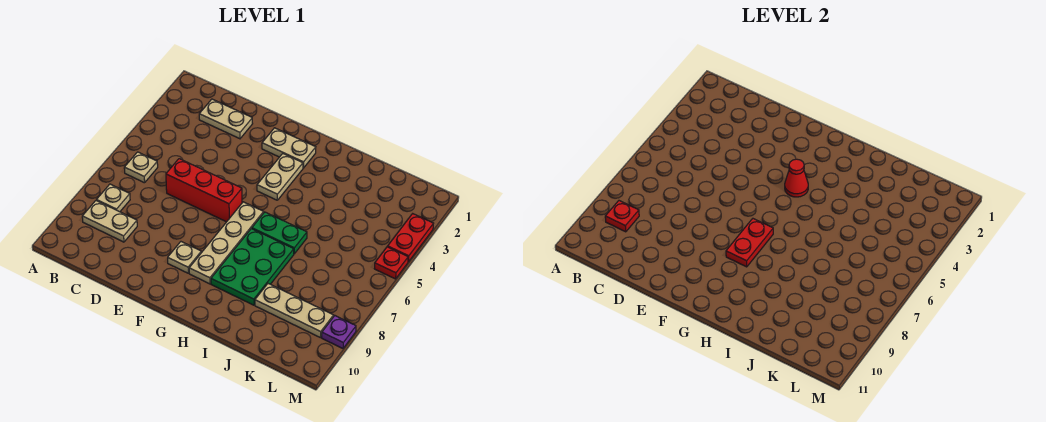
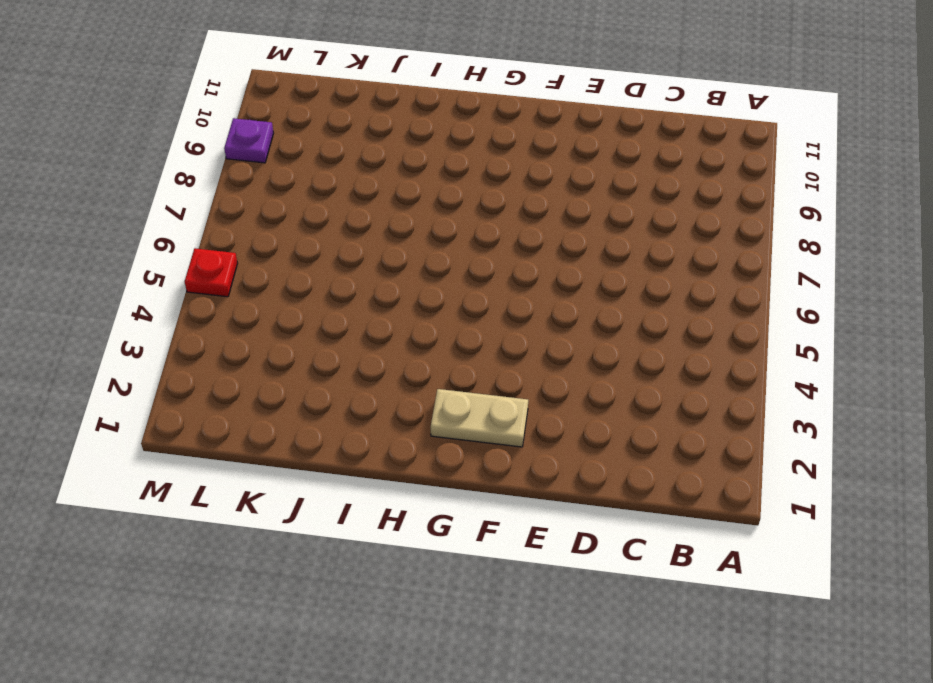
none -> tan 1x1 plate [124,152,158,183]
none -> tan 1x1 plate [97,184,130,212]
none -> tan 1x2 plate [82,200,137,242]

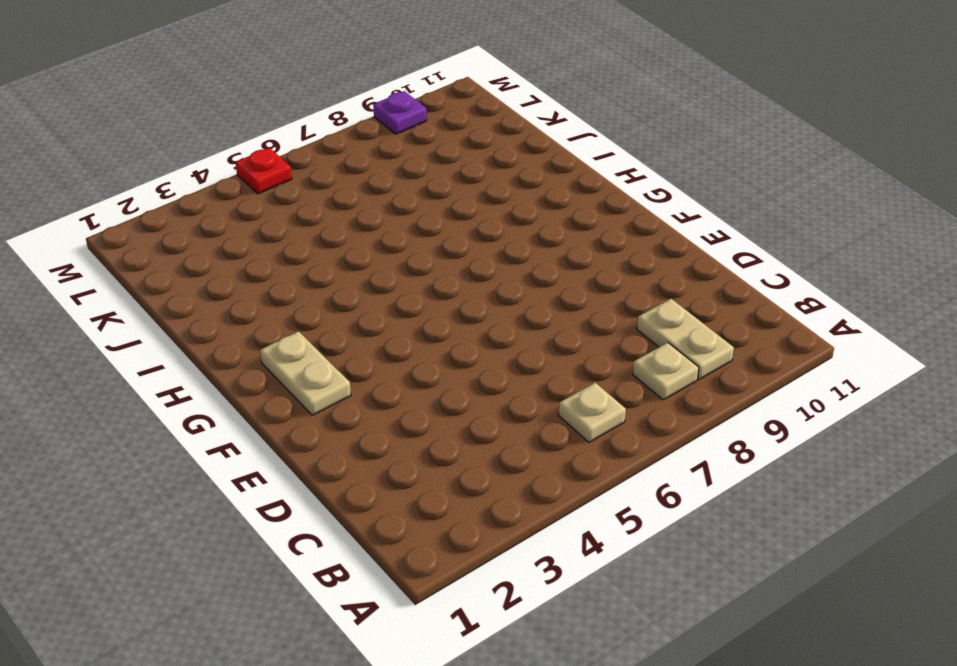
none -> tan 1x2 plate [199,99,253,139]
none -> red 1x3 brick [166,159,242,222]
none -> tan 1x1 plate [168,242,201,273]

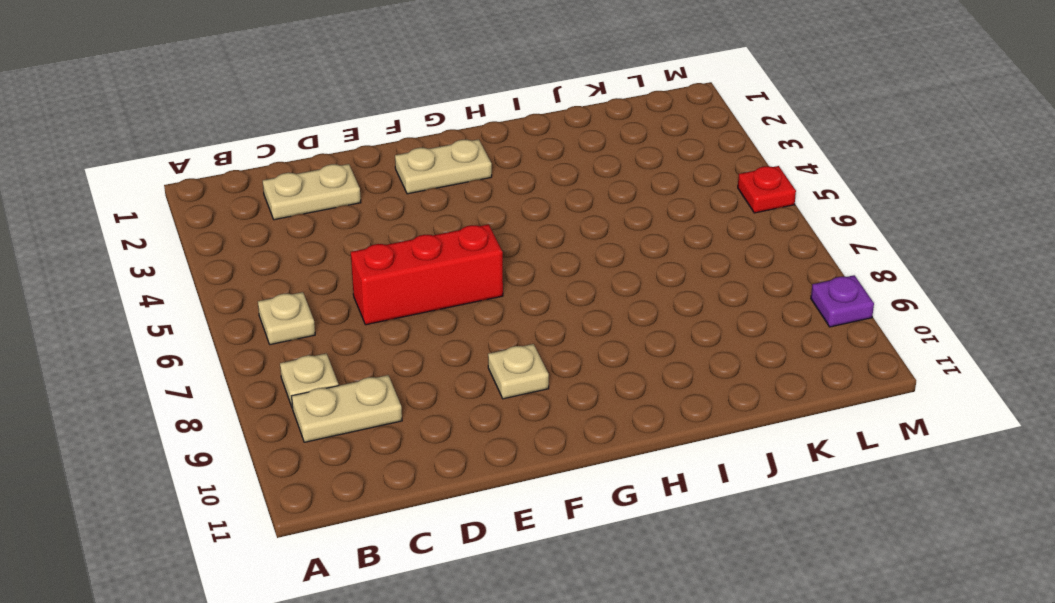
none -> tan 1x2 plate [257,154,303,200]
none -> tan 1x4 plate [189,202,264,284]
none -> green 1x2 plate [252,212,307,254]

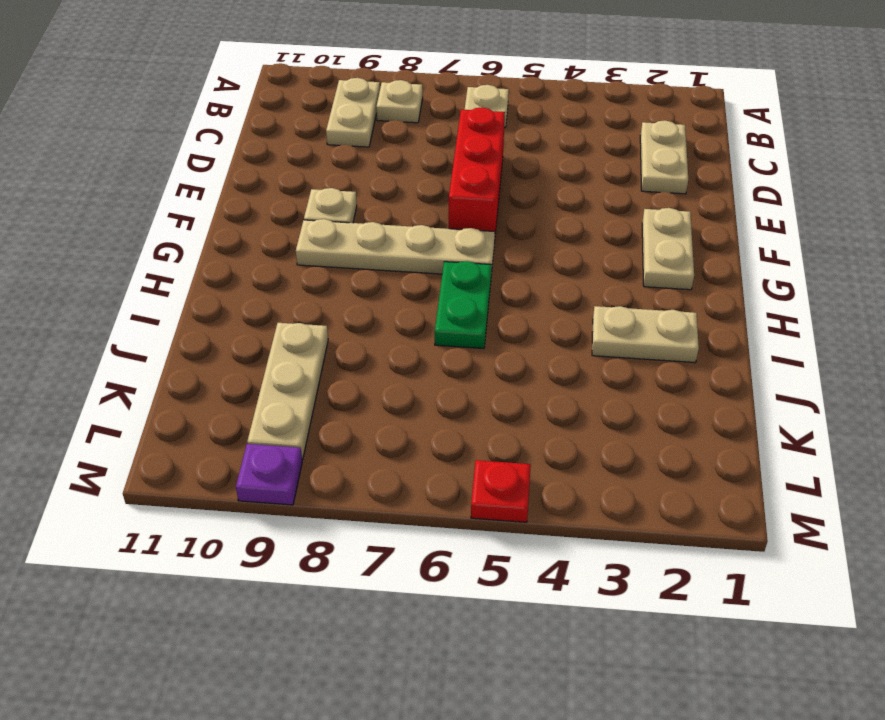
tan 1x2 plate [592,306,699,363] -> tan 1x2 plate moved to [257,154,303,200]
none -> green 2x3 plate [211,229,294,305]
none -> red 1x2 plate [388,214,433,262]
none -> red 1x1 plate [605,201,639,232]

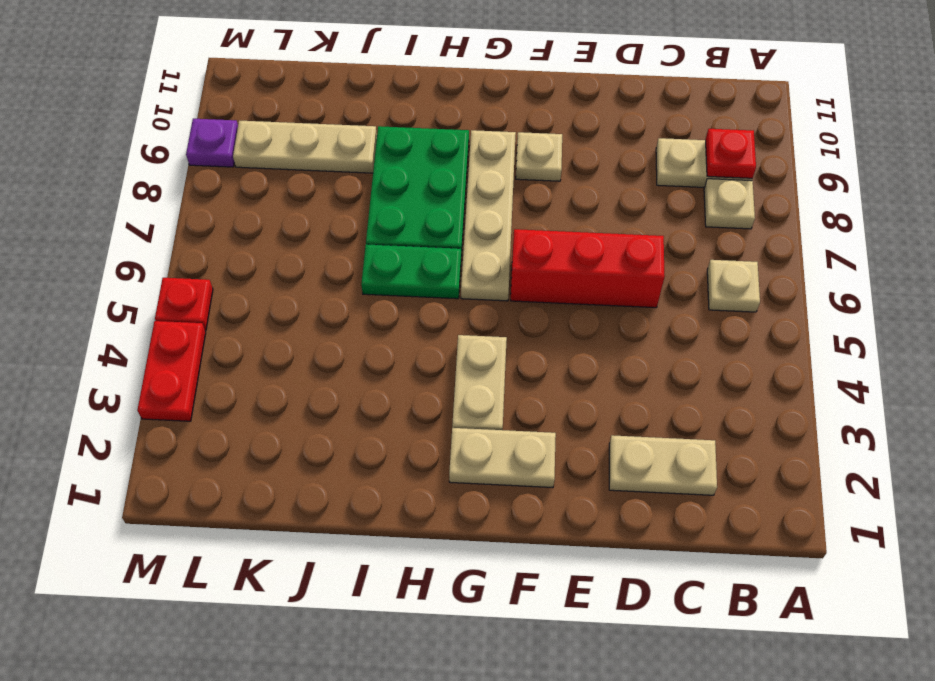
none -> red 1x1 cone [785,159,808,197]
none -> red 1x2 plate [726,219,773,267]

